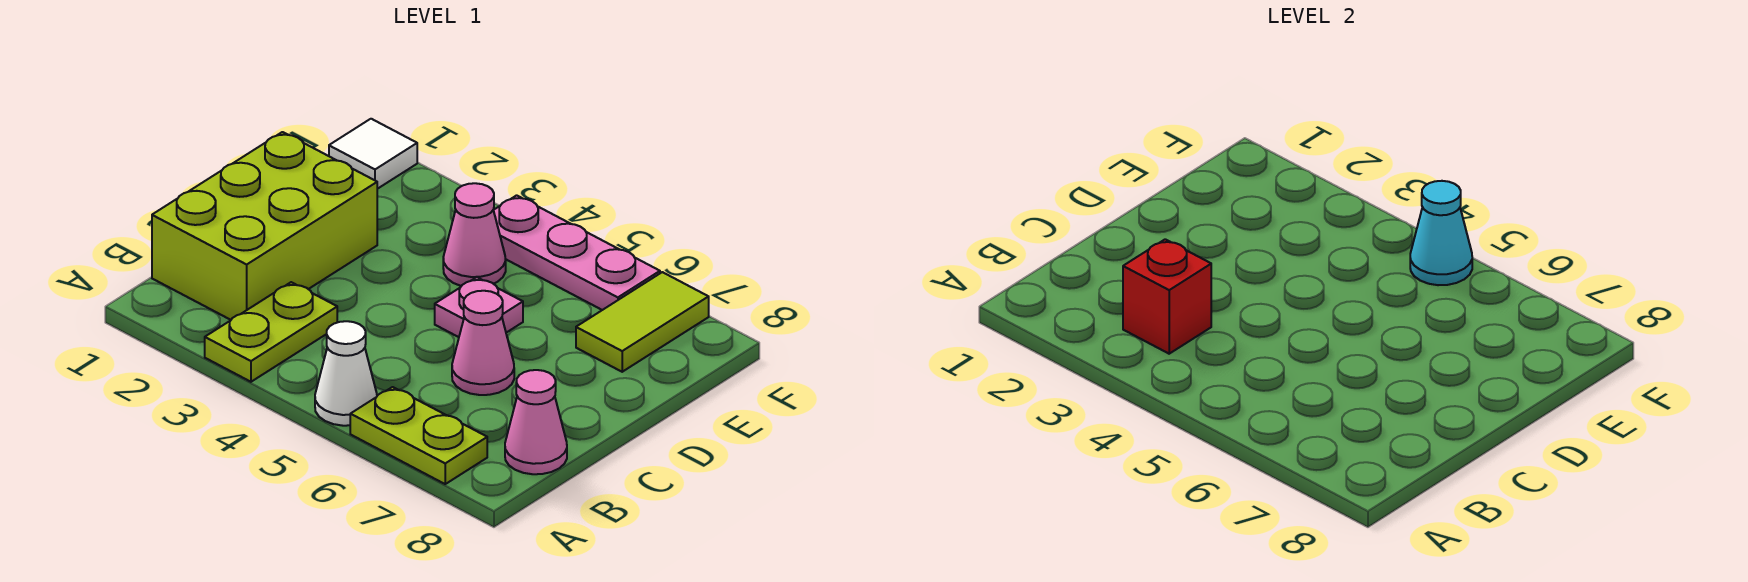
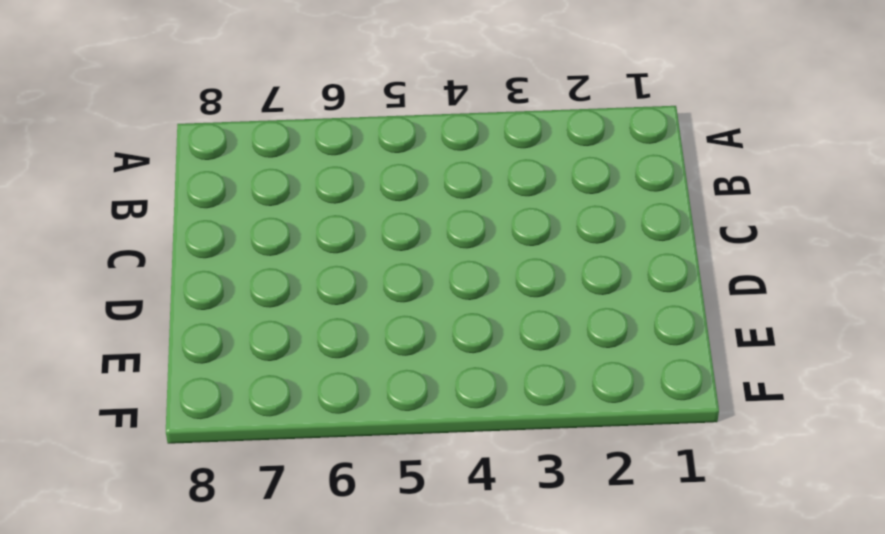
none -> lime 1x2 plate [205,282,337,382]
none -> white 1x1 cone [315,321,377,426]
none -> lime 1x2 plate [350,387,487,484]

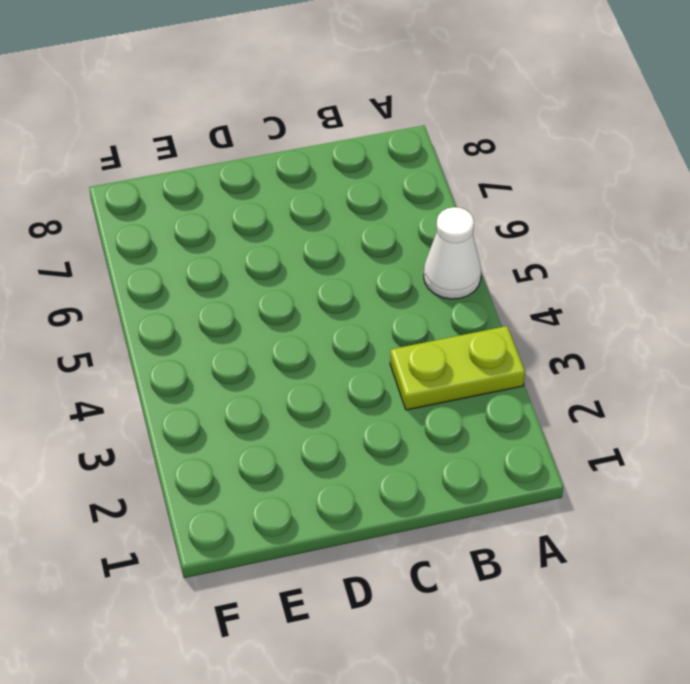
none -> lime 1x2 plate [350,387,487,484]
none -> lime 2x3 brick [152,132,377,320]
none -> pink 1x1 cone [505,370,567,474]

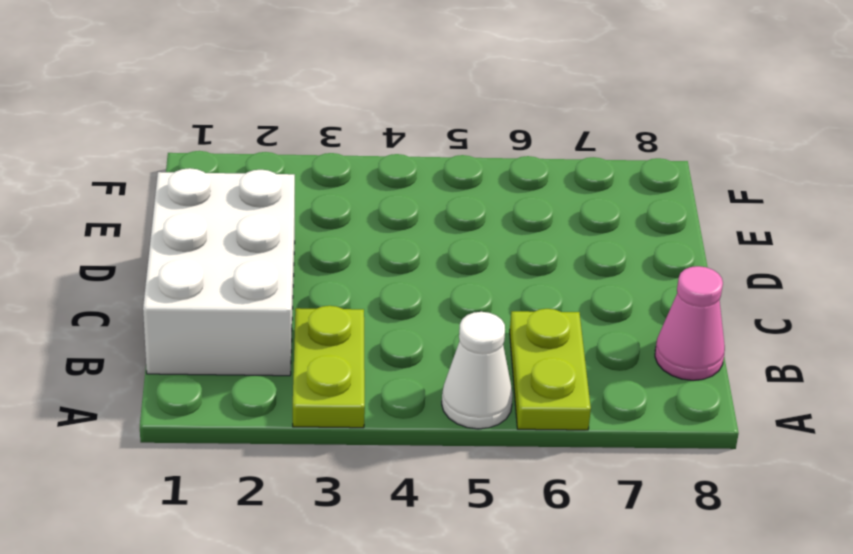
lime 1x2 plate [510,309,591,430] -> lime 1x2 plate turned to [350,387,487,484]
white 2x3 brick [143,168,295,376] -> lime 2x3 brick [152,132,377,320]
none -> pink 1x1 cone [452,291,514,395]
none -> pink 1x1 plate [435,277,523,337]
none -> pink 1x1 cone [443,183,506,286]

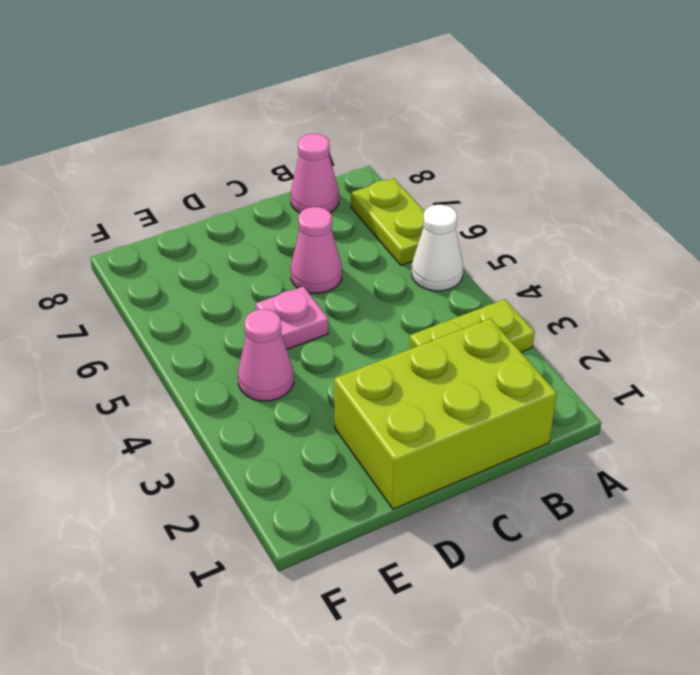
none -> lime 1x2 tile [576,272,709,372]
none -> white 1x1 tile [329,119,417,189]
none -> pink 1x3 plate [494,195,660,310]

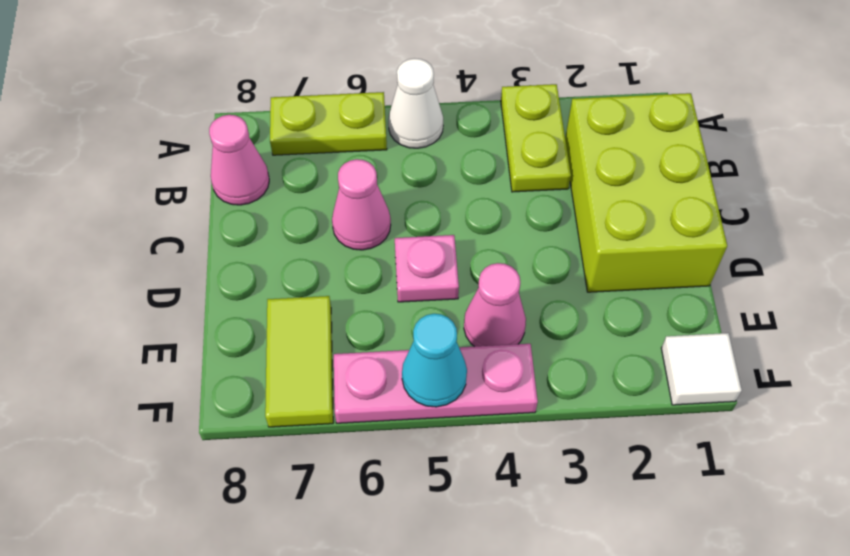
none -> red 1x1 brick [1123,239,1211,354]

